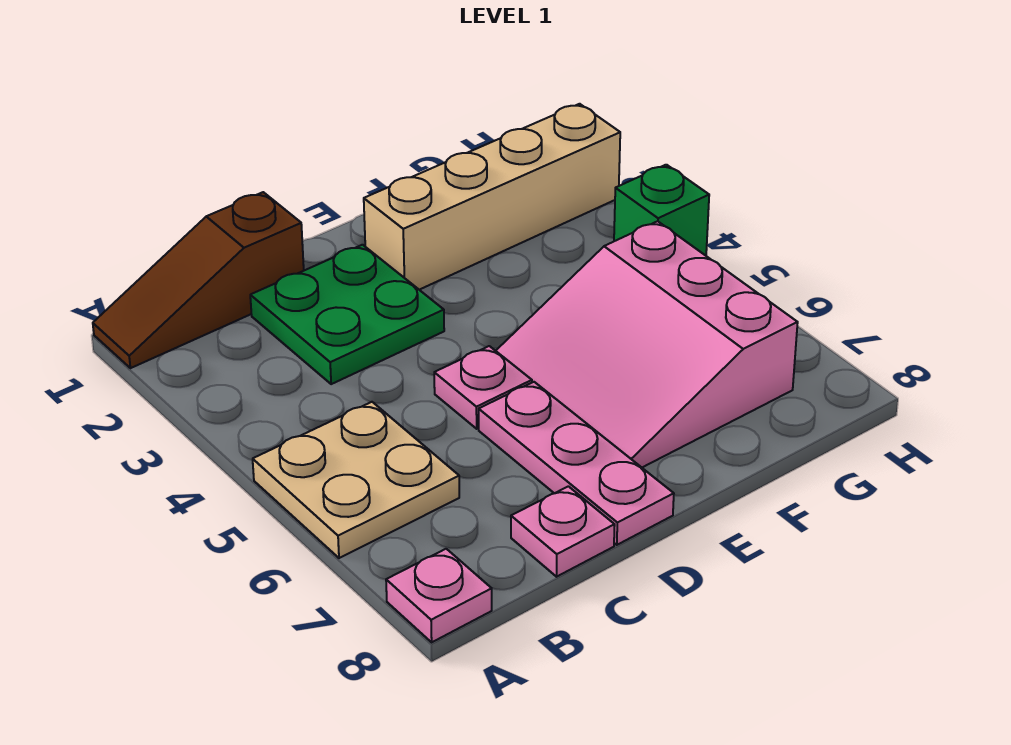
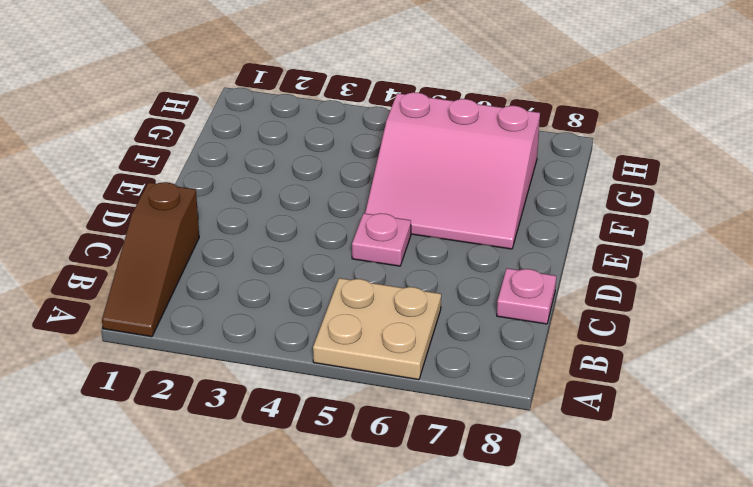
none -> pink 1x1 plate [386,549,492,642]
none -> green 2x2 plate [250,245,444,384]

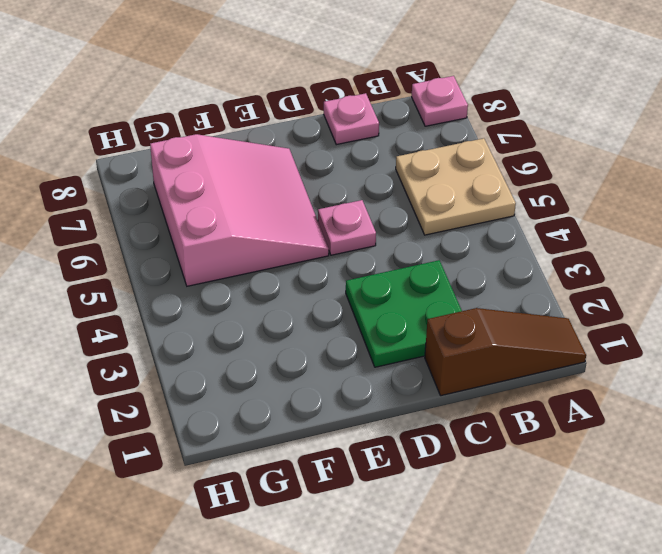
none -> pink 1x3 plate [479,382,674,545]
none -> tan 1x4 brick [364,104,620,290]

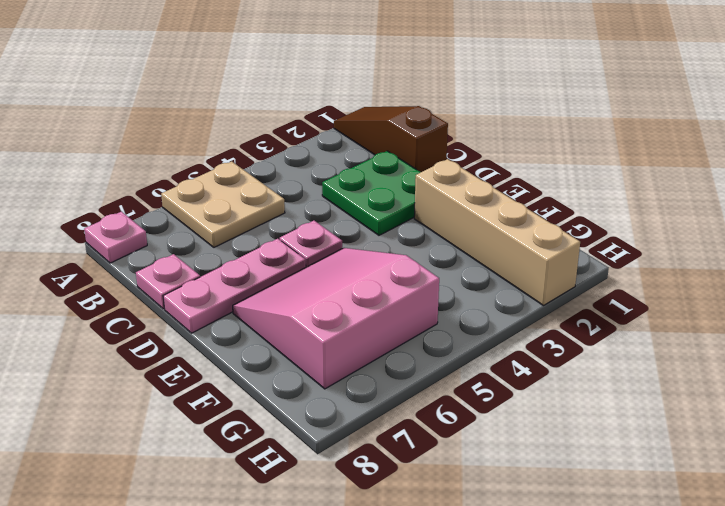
none -> green 1x1 brick [614,165,709,256]

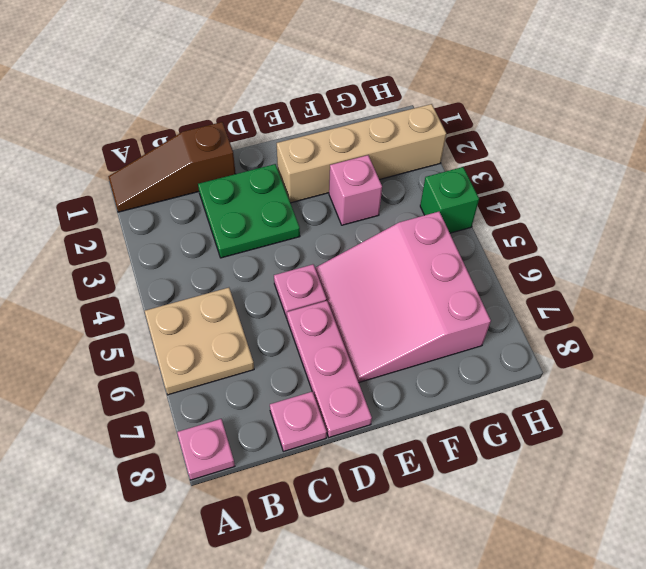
pink 1x1 brick [329,155,382,225] -> none

